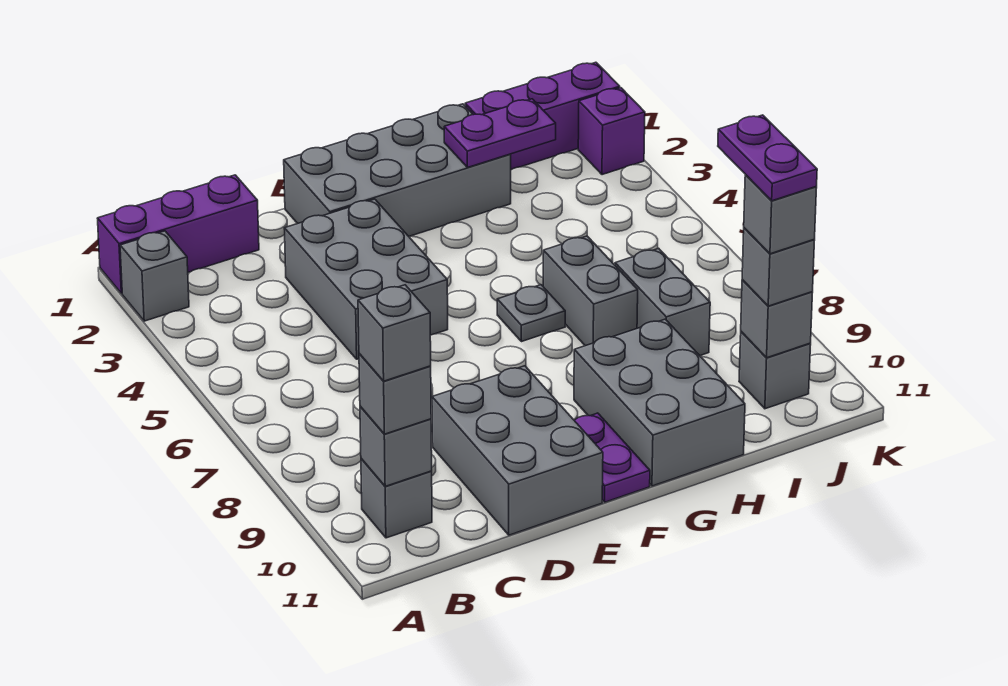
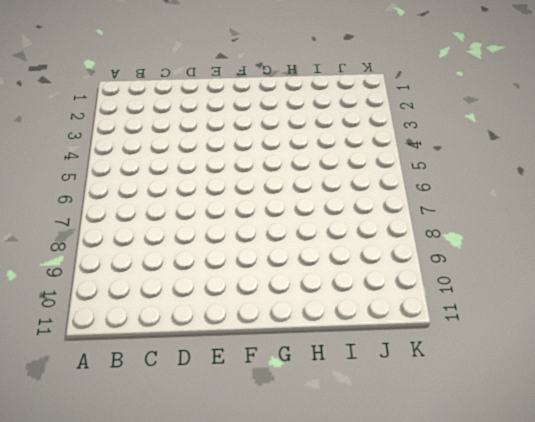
none -> purple 1x3 brick [97,175,259,294]
none -> grey 1x1 brick [120,231,189,321]
none -> grey 1x1 brick [361,459,432,538]

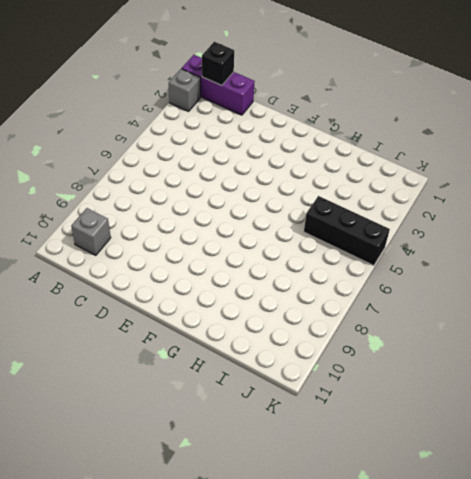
black 1x1 brick [202,42,234,85] -> none
black 1x3 brick [304,196,390,266] -> none
none -> grey 2x3 brick [284,199,448,359]
none -> grey 2x3 brick [432,366,603,535]
none -> grey 2x4 brick [284,104,511,236]

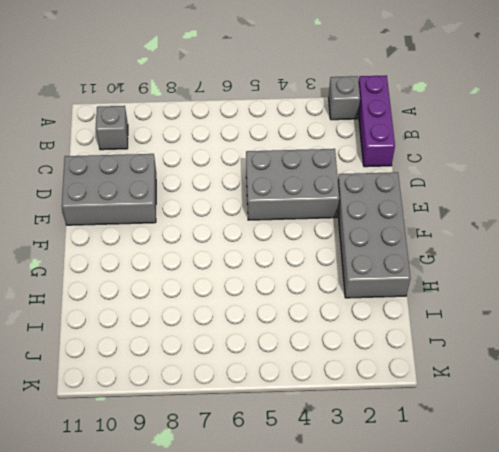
none -> purple 1x2 plate [574,413,650,502]
none -> grey 1x1 plate [497,285,565,342]
none -> grey 2x3 brick [574,319,745,486]

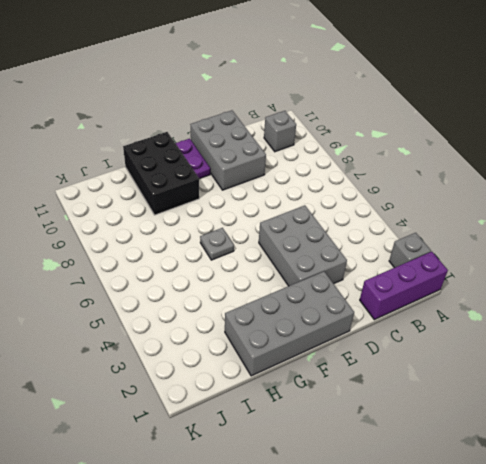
black 2x3 brick [123,132,199,215] -> grey 2x3 brick [574,319,745,486]
none -> grey 1x2 brick [543,236,638,346]
none -> purple 1x3 brick [465,62,620,170]
none -> grey 1x2 brick [615,248,710,356]

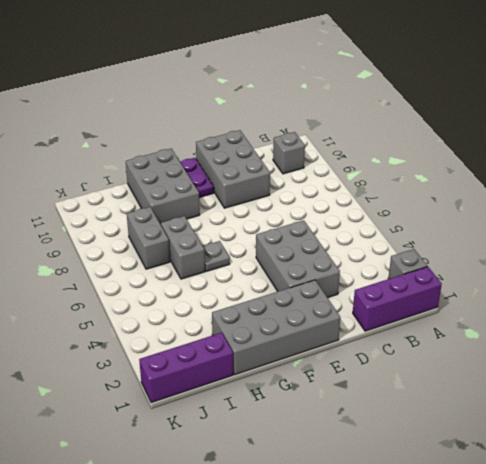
none -> grey 1x1 brick [739,332,811,409]
none -> purple 1x1 brick [578,88,645,175]
none -> grey 1x1 brick [360,406,432,486]

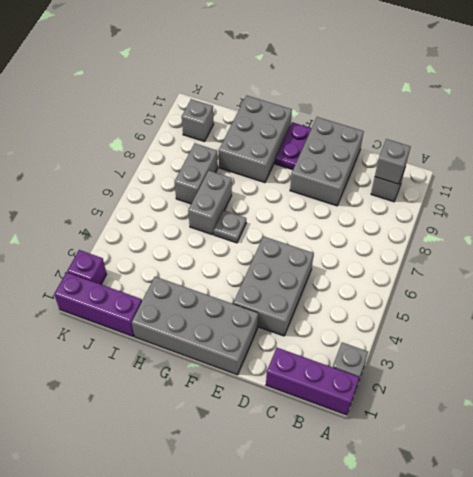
none -> purple 1x2 plate [444,99,556,167]
none -> grey 1x1 brick [741,280,813,358]
none -> grey 1x1 brick [359,354,431,434]

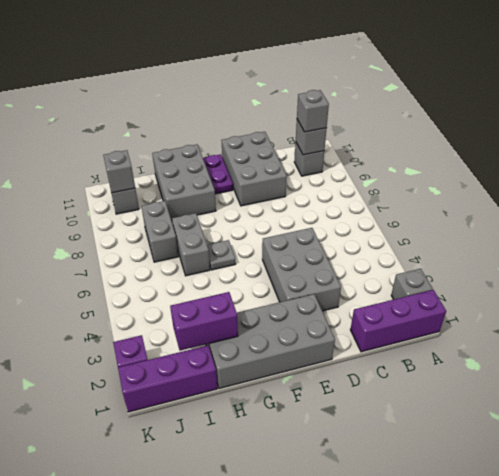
purple 1x2 brick [170,292,238,351] -> purple 1x2 plate [444,99,556,167]
none -> grey 1x1 brick [742,228,815,306]
none -> grey 1x1 brick [358,285,431,381]
none -> grey 1x1 brick [744,175,817,254]

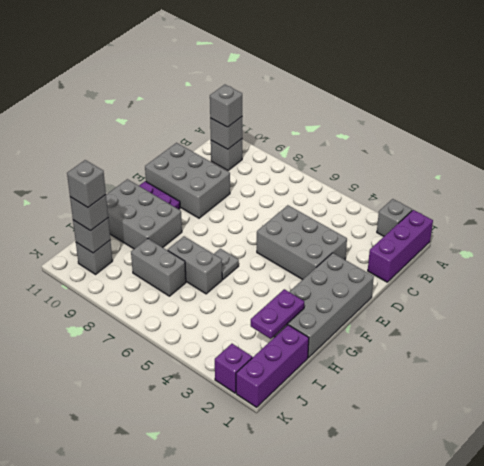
none -> grey 1x1 brick [358,285,431,381]
none -> purple 1x2 plate [718,115,817,201]

